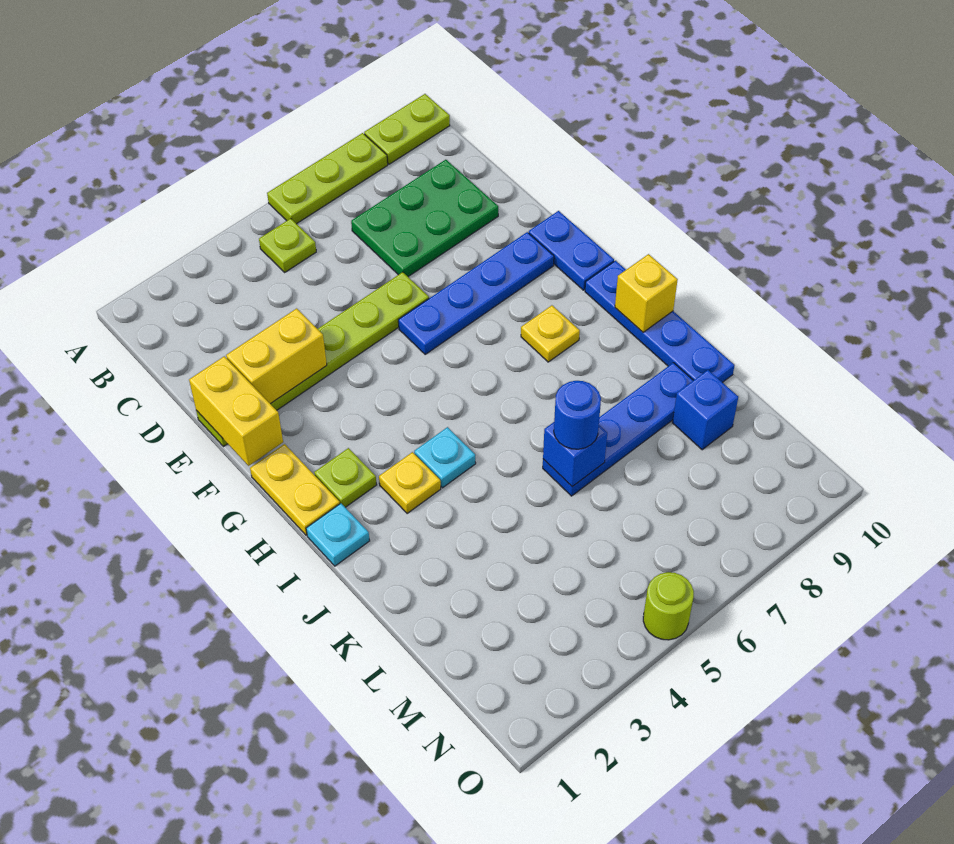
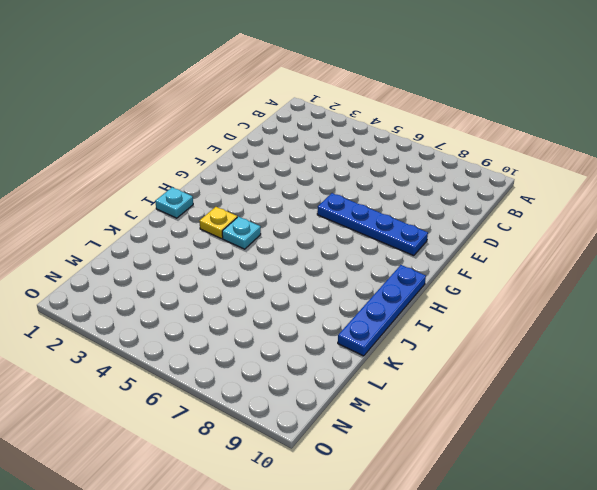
none -> lime 1x3 plate [267,133,388,224]
none -> lime 1x2 plate [364,94,450,164]
none -> lime 1x1 plate [259,218,316,272]

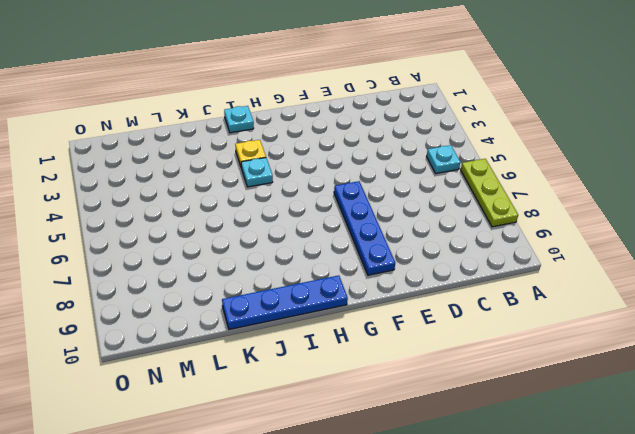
cyan 1x1 plate [427,145,460,173] -> lime 1x1 plate [259,218,316,272]
none -> lime 1x2 plate [364,94,450,164]
none -> green 2x3 plate [351,160,498,277]
none -> lime 1x6 plate [196,272,429,447]

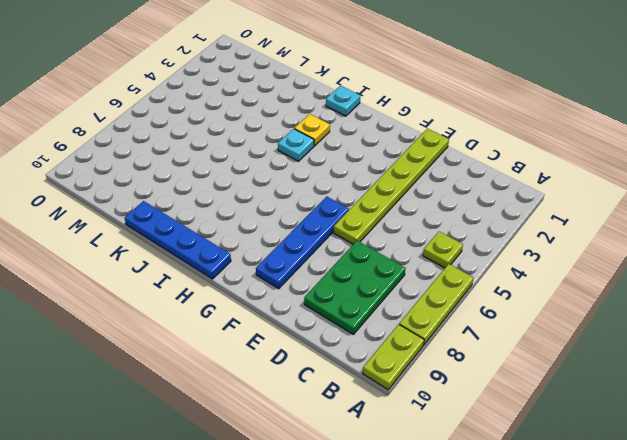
none -> blue 1x2 plate [529,211,614,290]
none -> yellow 1x2 plate [250,444,340,535]
none -> lime 1x1 plate [314,448,377,507]

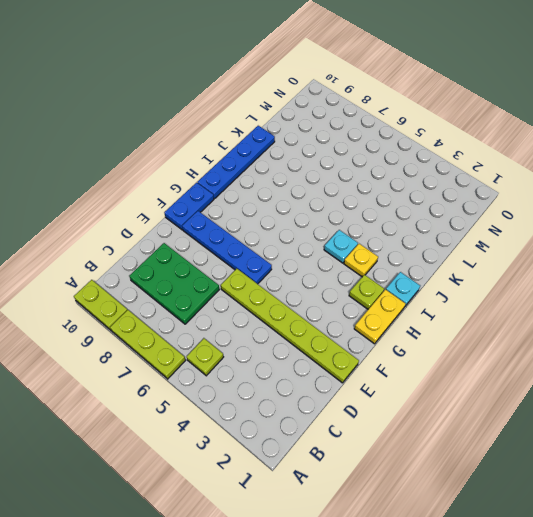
none -> yellow 1x1 plate [521,305,580,362]
none -> blue 1x4 plate [543,363,693,496]
none -> blue 1x1 brick [672,370,738,450]

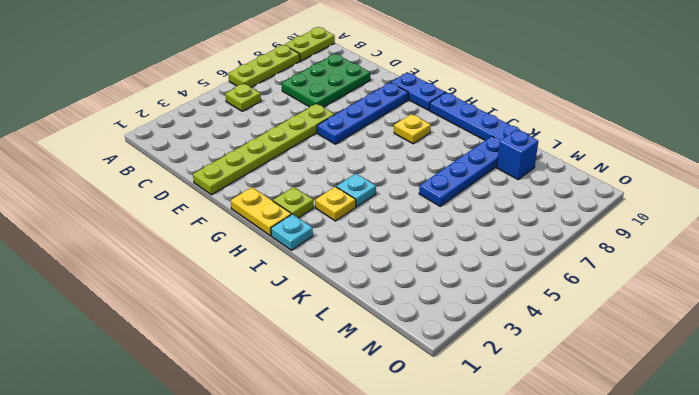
none -> lime 1x1 round brick [643,572,694,640]
none -> yellow 1x2 brick [189,356,283,466]
none -> yellow 1x2 brick [226,308,327,404]

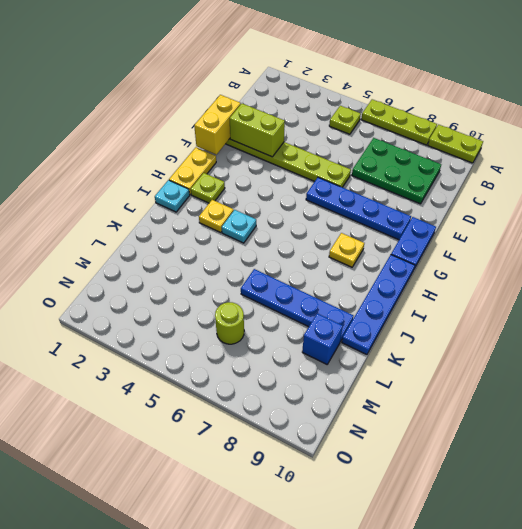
lime 1x2 brick [229,104,285,157] -> yellow 1x2 brick [226,308,327,404]
lime 1x1 round brick [215,302,244,344] -> lime 1x1 round brick moved to [643,572,694,640]
none -> yellow 1x1 brick [615,254,678,332]
none -> blue 1x1 brick [543,422,607,487]
none -> blue 1x1 round brick [554,381,601,449]

